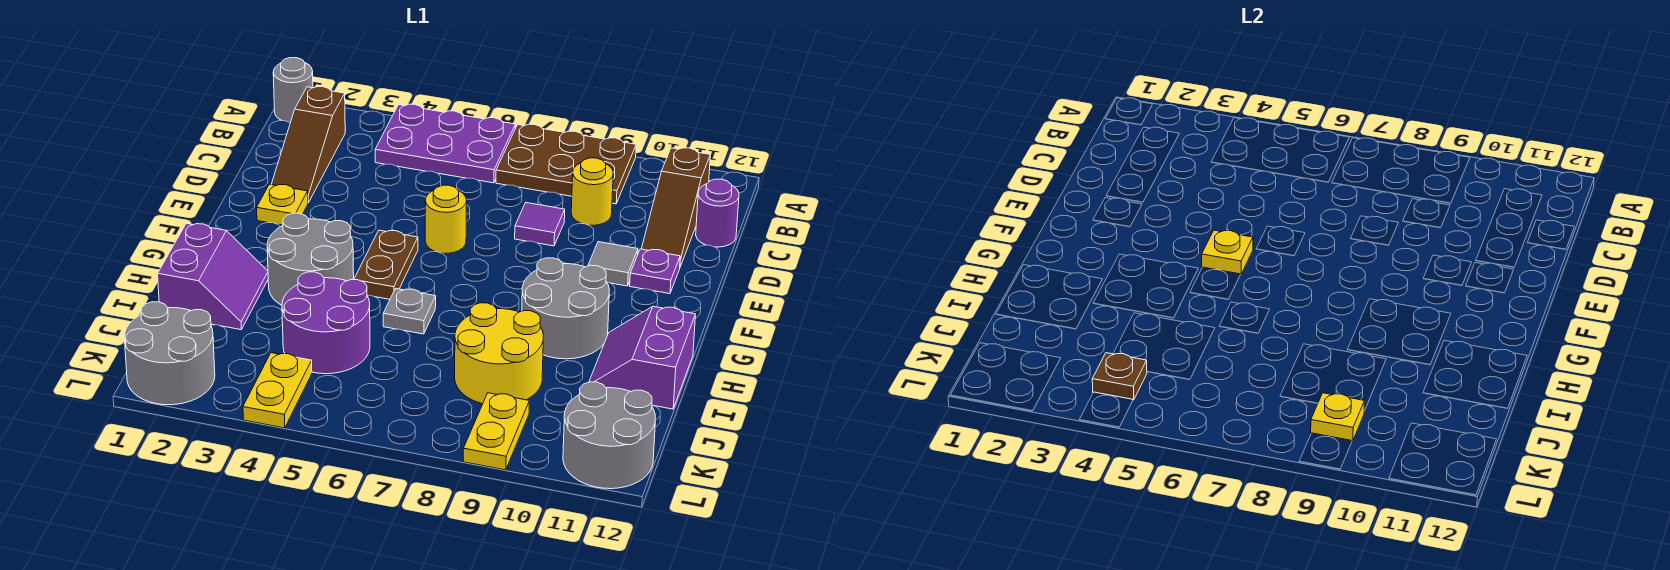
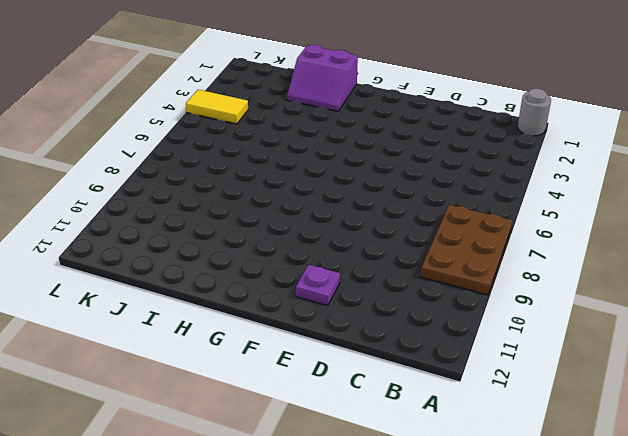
yellow 1x2 tile [186,90,248,124] -> yellow 1x2 plate [243,353,312,428]
none -> purple 2x3 plate [375,104,515,183]
none -> brown 1x3 slope [271,87,345,203]
none -> brown 1x3 slope [642,148,710,267]

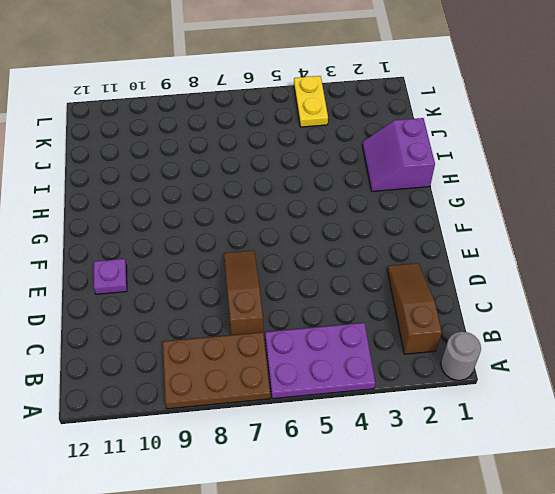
brown 1x3 slope [224,250,263,335] -> brown 1x3 slope moved to [642,148,710,267]
none -> yellow 1x1 round brick [571,158,613,225]
none -> purple 1x1 round brick [696,179,739,247]
none -> purple 1x1 tile [515,203,565,246]

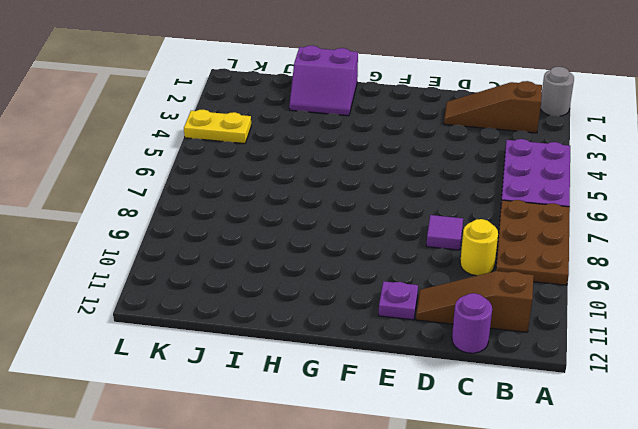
none -> yellow 1x1 plate [257,184,308,225]
none -> yellow 1x1 round brick [425,185,467,253]
none -> grey 1x1 tile [588,242,638,286]

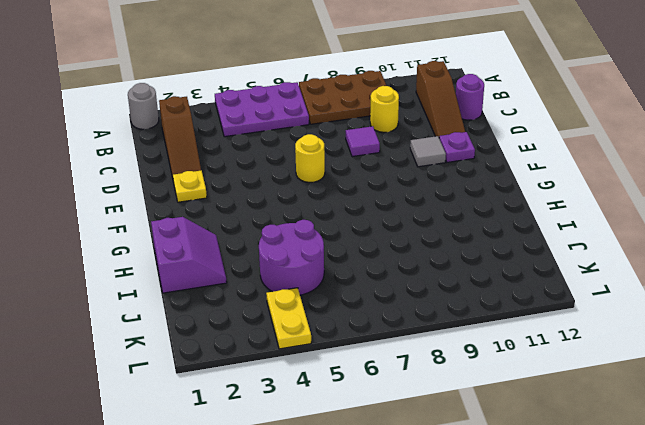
none -> brown 1x2 plate [354,230,418,299]
none -> grey 2x2 round brick [267,213,354,305]
none -> grey 2x2 round brick [522,258,609,359]

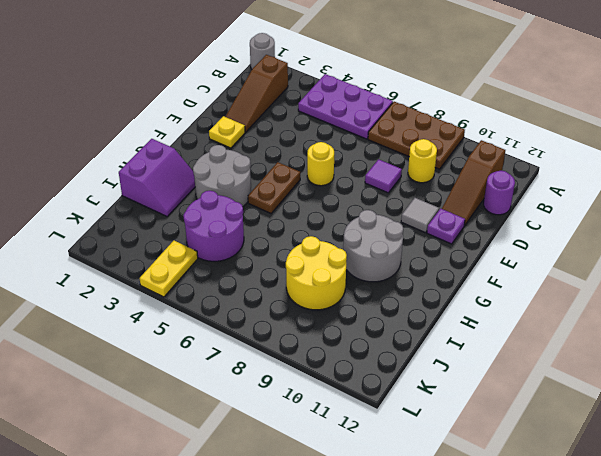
none -> grey 1x1 plate [383,289,436,334]
none -> purple 2x2 slope [589,306,696,409]
none -> grey 2x2 round brick [124,302,215,405]

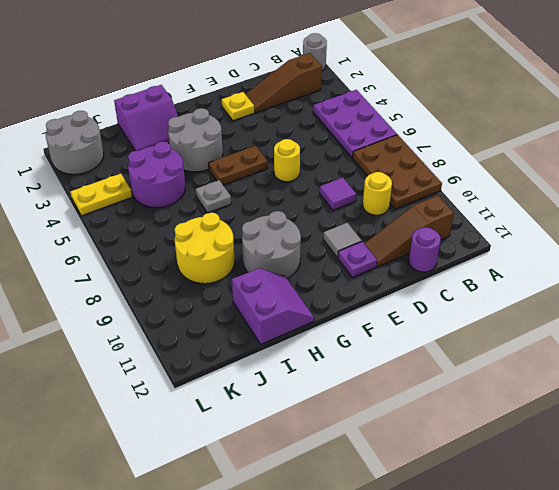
purple 2x2 slope [232,268,314,344] -> purple 2x2 slope turned to [589,306,696,409]
none -> yellow 1x2 plate [463,393,529,470]
none -> grey 2x2 round brick [563,382,655,489]
none -> yellow 1x1 plate [1202,230,1253,274]

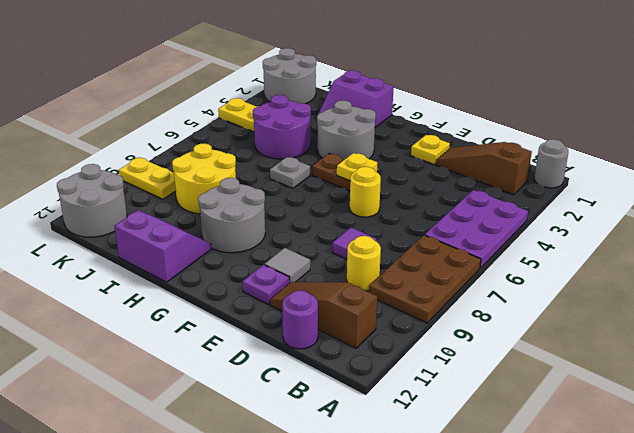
none -> brown 1x1 plate [1092,353,1147,400]
none -> yellow 1x1 plate [1311,393,1364,441]

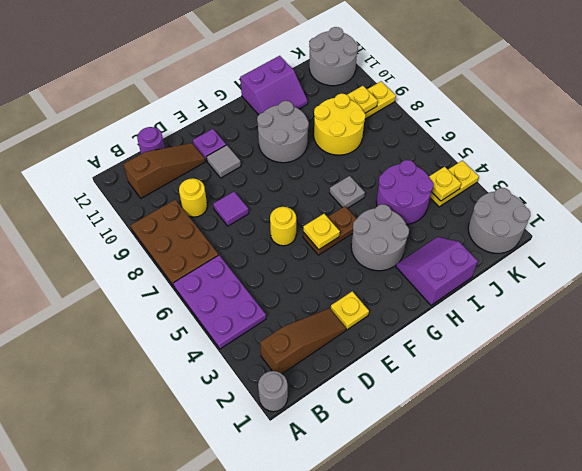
yellow 1x1 plate [429,167,461,201] -> brown 1x1 plate [1092,353,1147,400]

